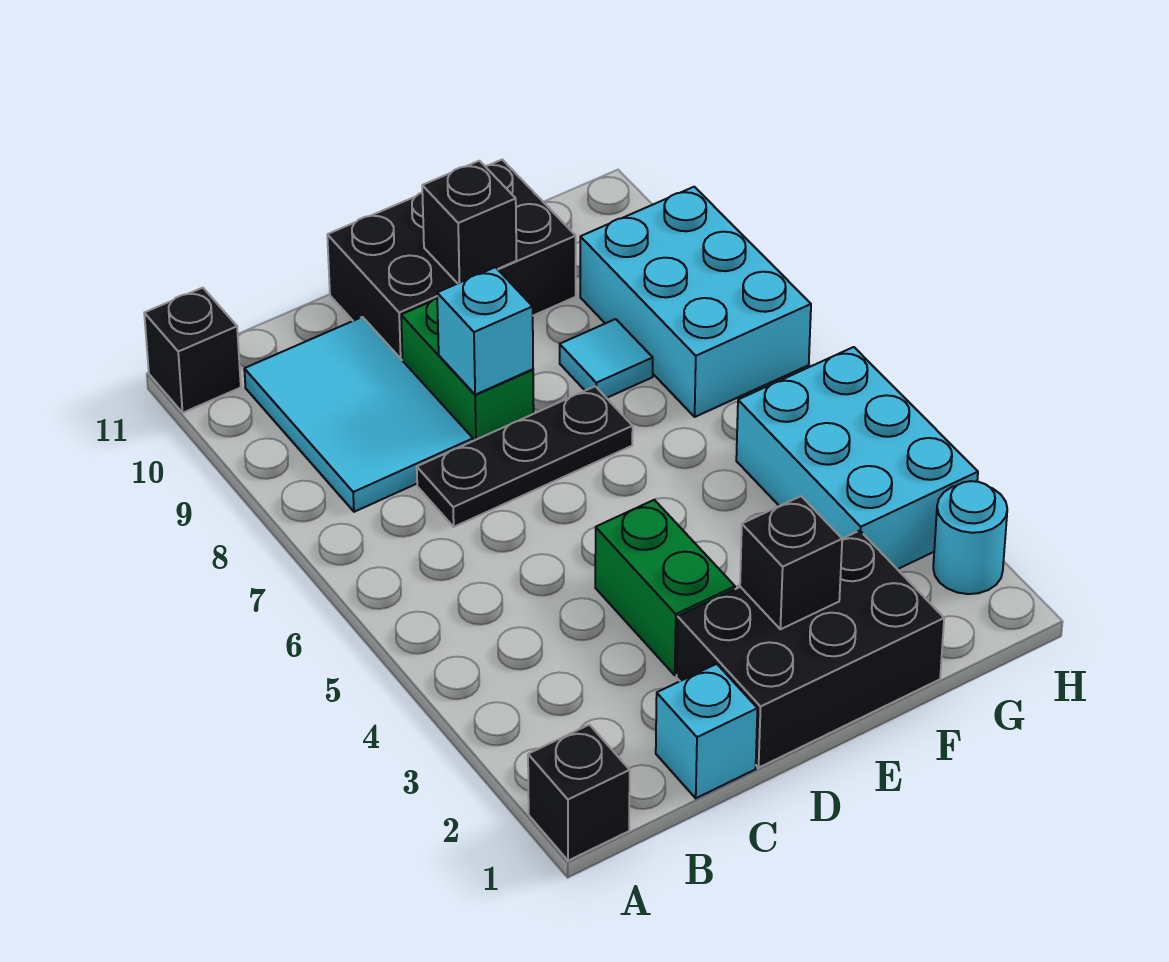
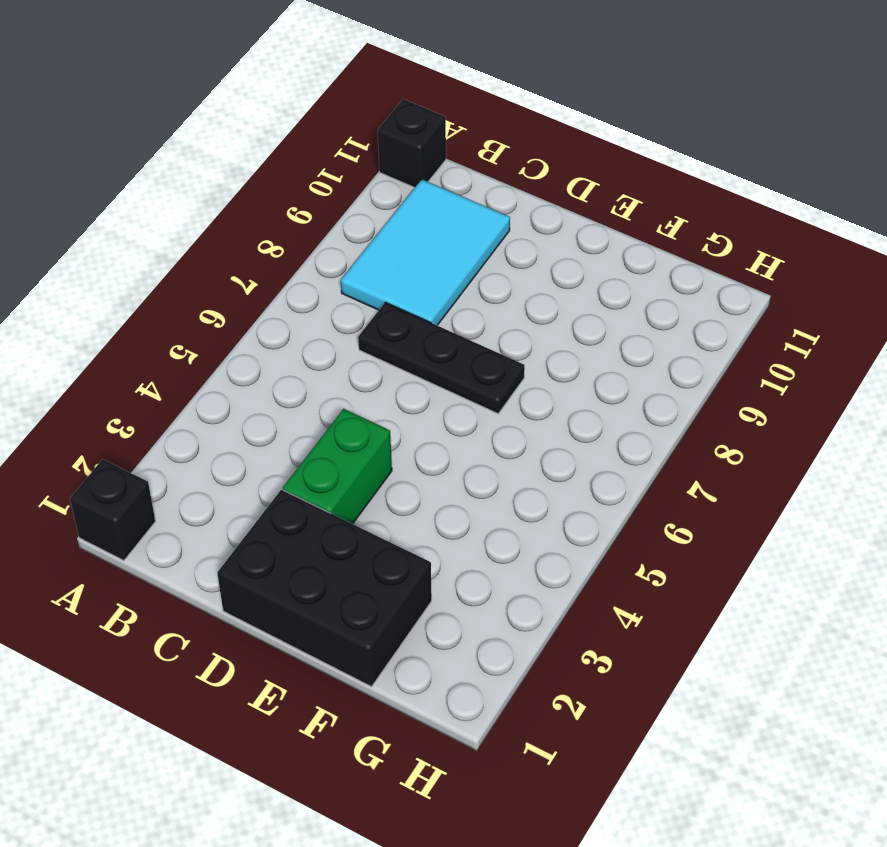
none -> cyan 1x1 brick [656,664,757,798]
none -> green 1x2 brick [401,298,534,441]
none -> black 2x3 brick [327,160,576,360]

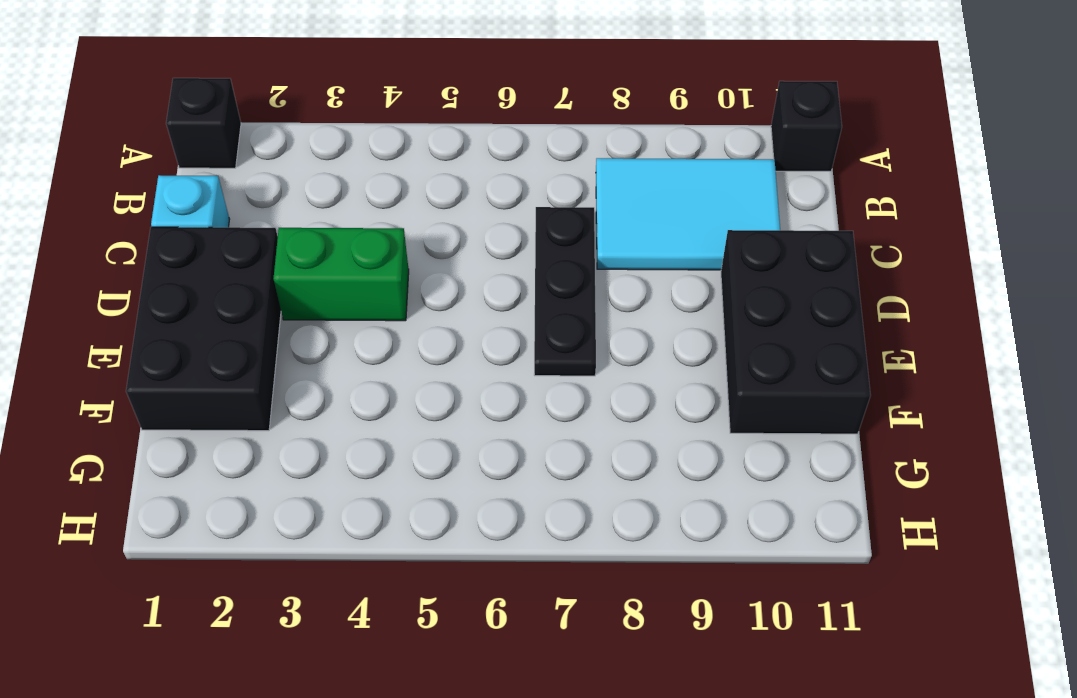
none -> green 1x2 brick [401,298,534,441]
none -> cyan 1x1 tile [560,319,653,398]
none -> cyan 2x3 brick [736,347,978,569]

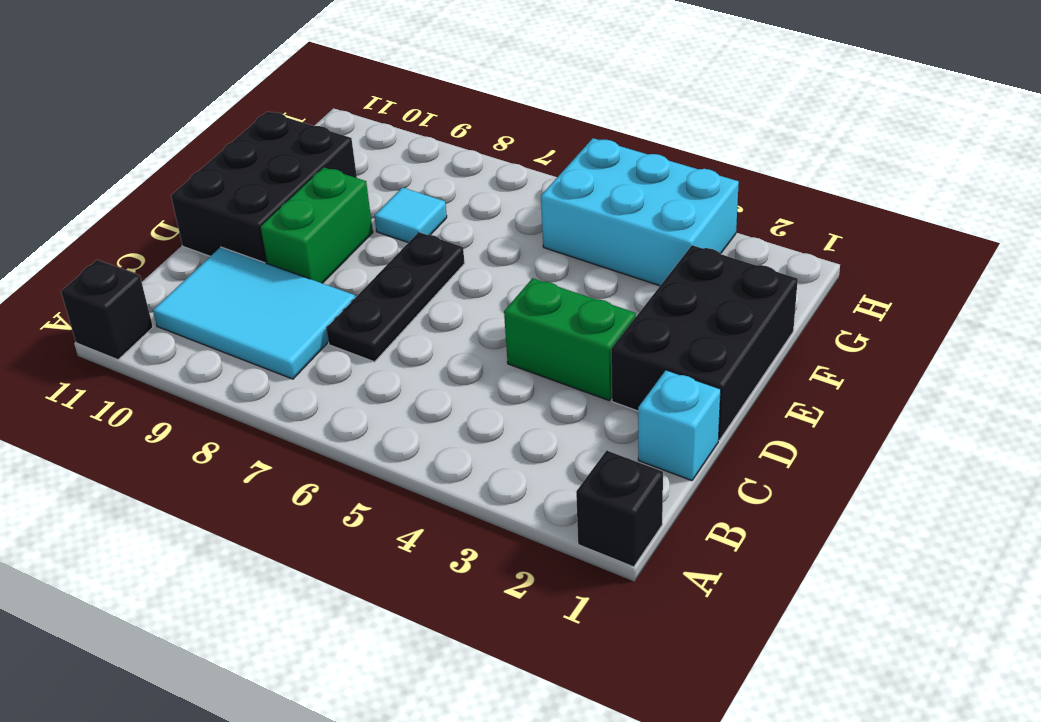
green 1x2 brick [260,167,373,283] -> green 1x2 brick turned to [401,298,534,441]
none -> cyan 2x3 brick [580,187,811,417]
none -> cyan 1x1 round brick [933,481,1007,594]
none -> cyan 1x1 brick [437,267,533,395]

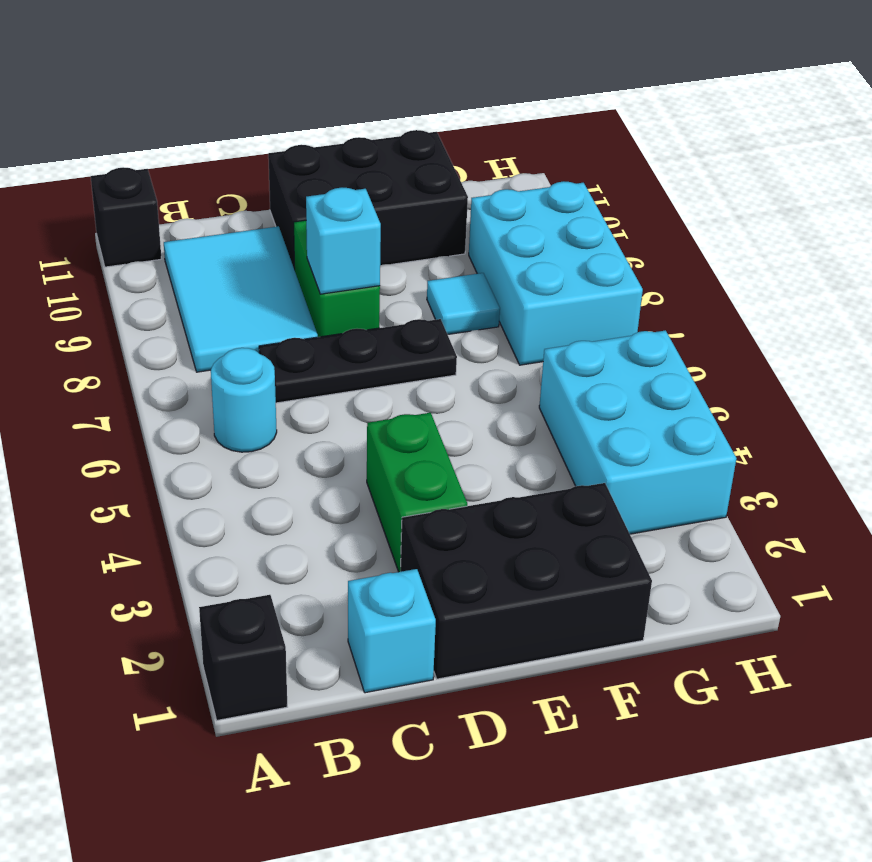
cyan 1x1 round brick [211,348,277,452] -> cyan 1x1 round brick moved to [933,481,1007,594]
none -> black 1x1 brick [740,496,842,629]
none -> black 1x1 brick [422,161,516,284]

